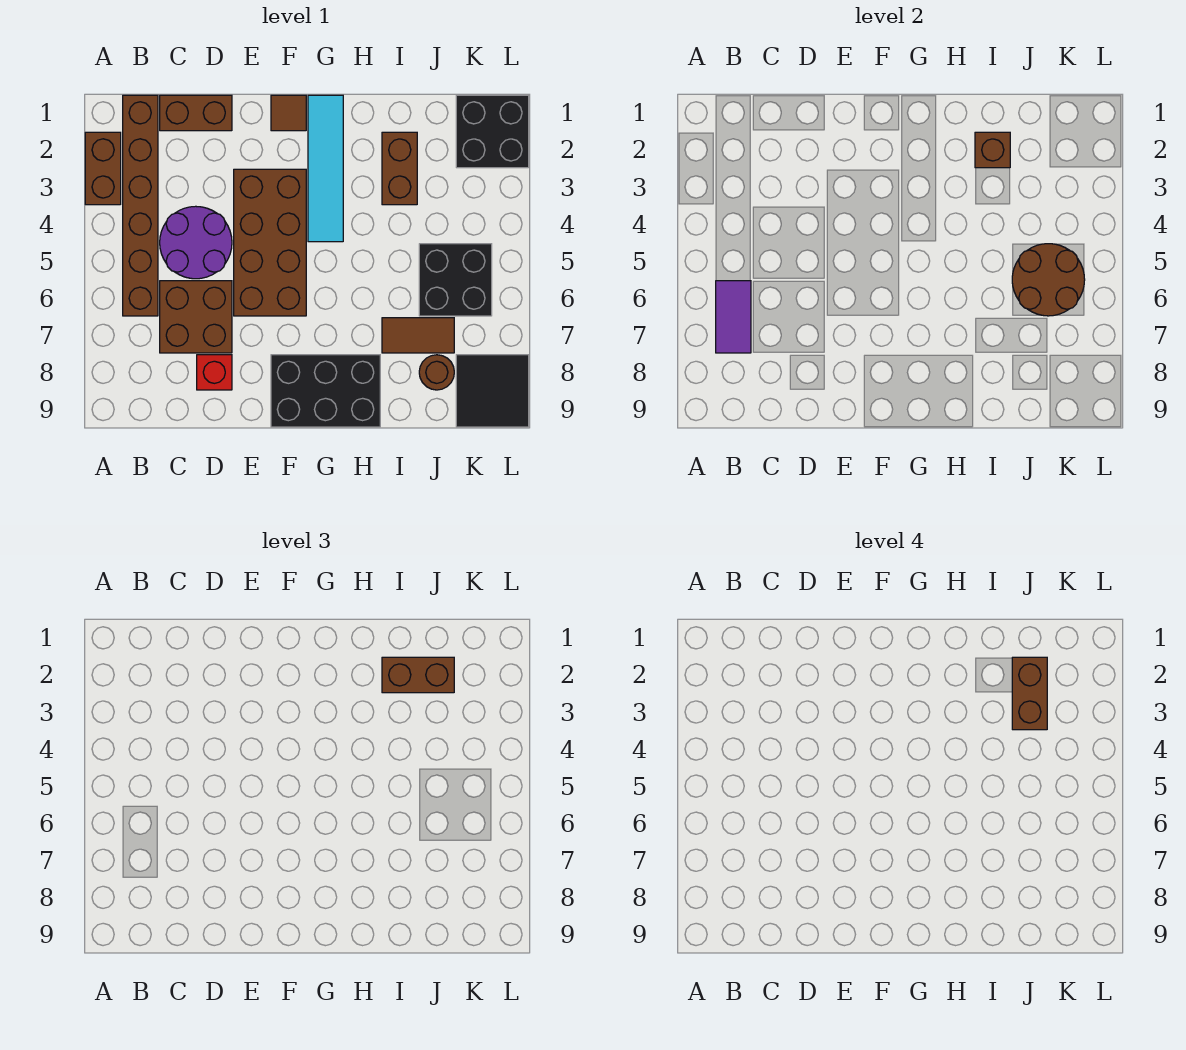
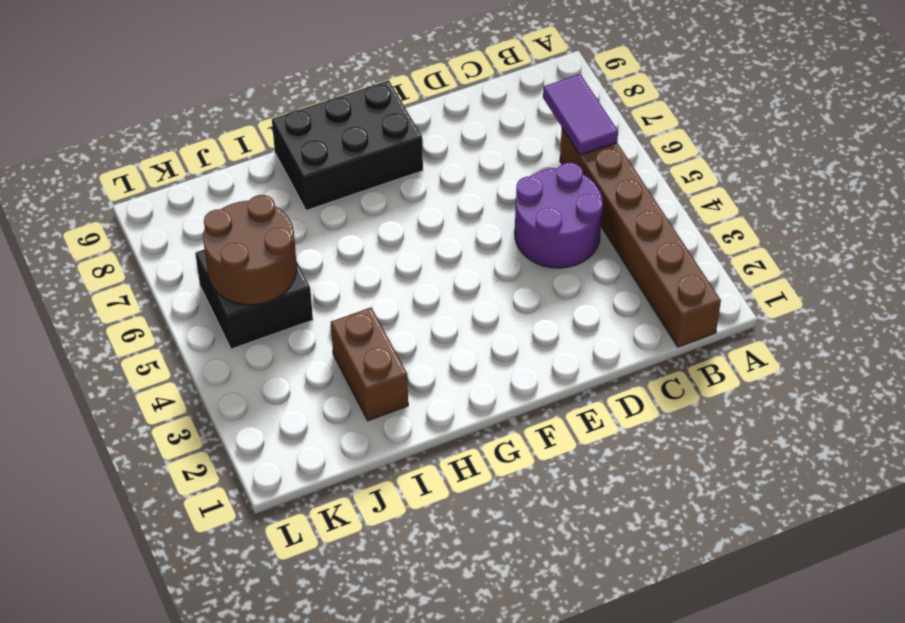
none -> brown 1x2 brick [85,132,121,205]
none -> brown 1x2 brick [160,95,232,131]
none -> brown 2x2 brick [160,281,232,353]

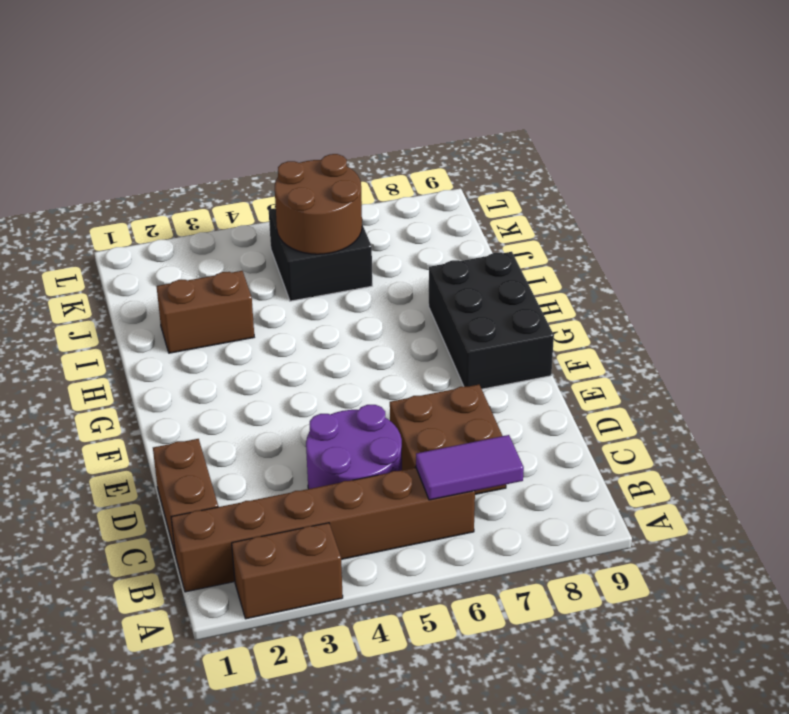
none -> red 1x1 brick [197,355,232,390]
none -> brown 2x4 brick [234,169,306,316]
none -> brown 1x1 tile [271,95,306,131]

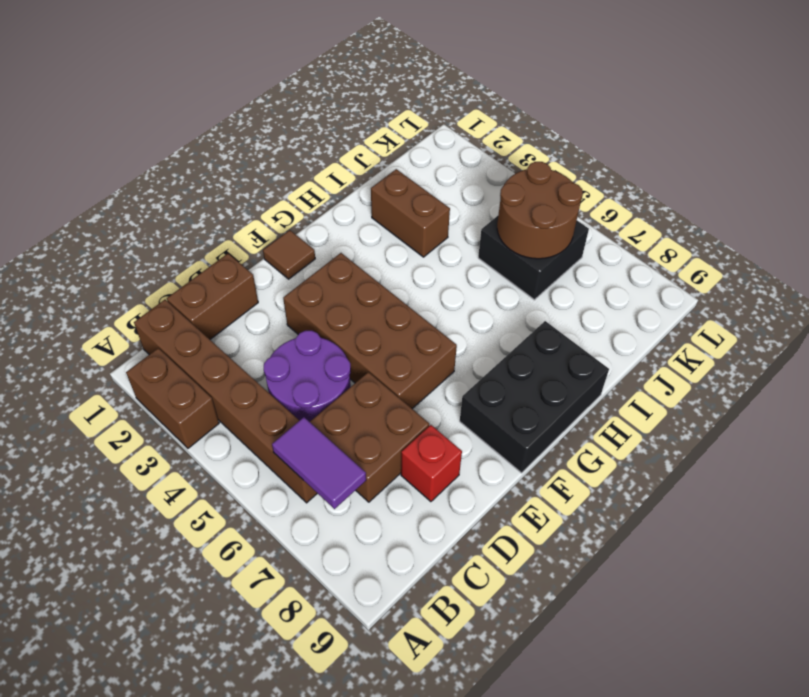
none -> cyan 1x4 tile [308,95,343,242]
none -> brown 1x2 tile [382,318,454,353]
none -> brown 1x1 round brick [419,355,454,390]

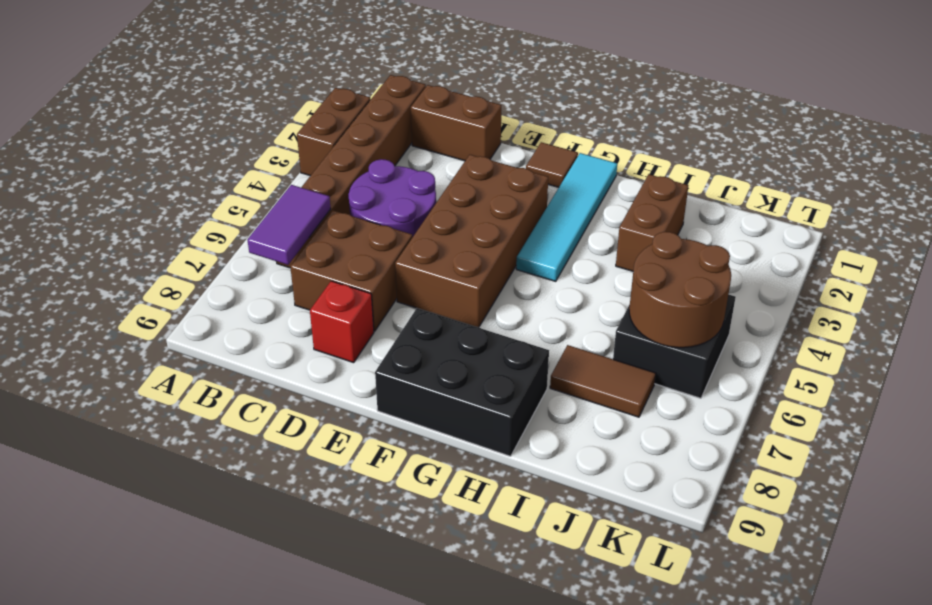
none -> brown 1x1 round brick [419,355,454,390]
none -> black 2x2 brick [456,95,529,168]
none -> black 2x2 tile [456,355,529,427]

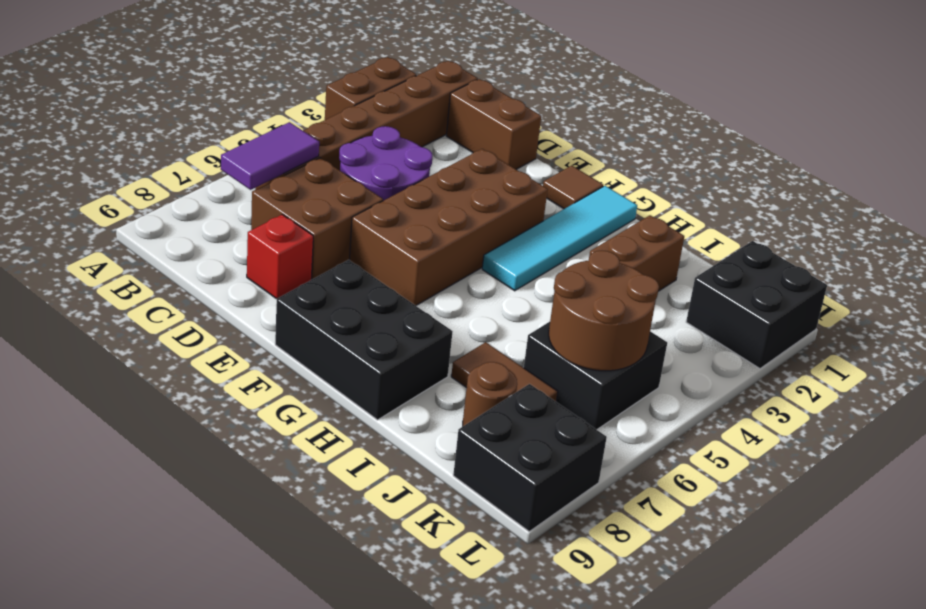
black 2x2 brick [453,384,607,531] -> black 2x2 tile [456,355,529,427]
none -> brown 1x1 brick [975,132,1010,168]
none -> brown 1x2 brick [382,657,454,693]
none -> brown 1x2 brick [1012,657,1047,730]

